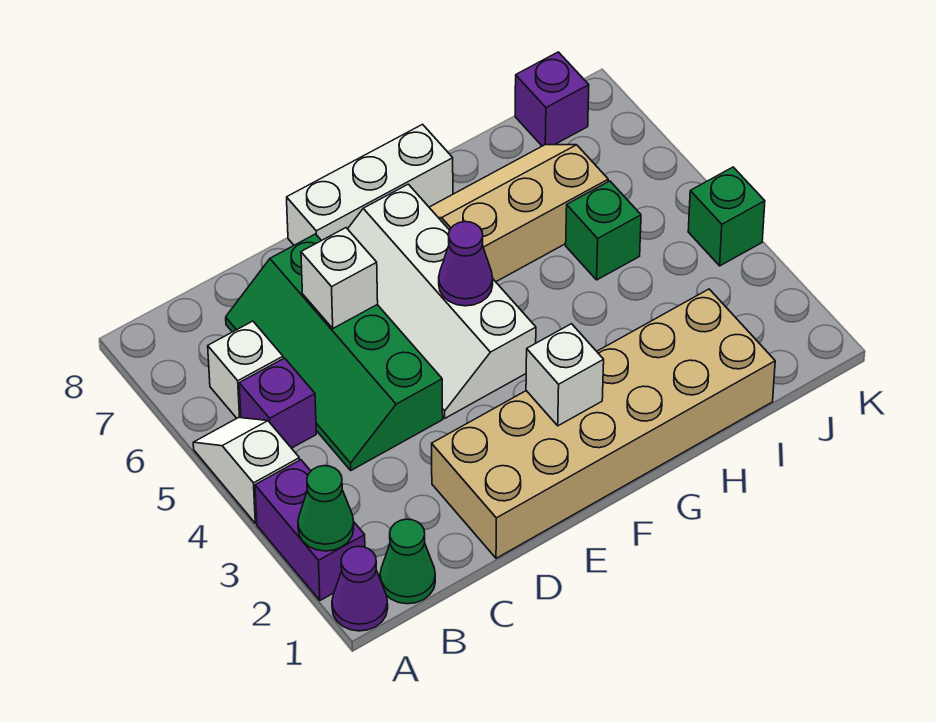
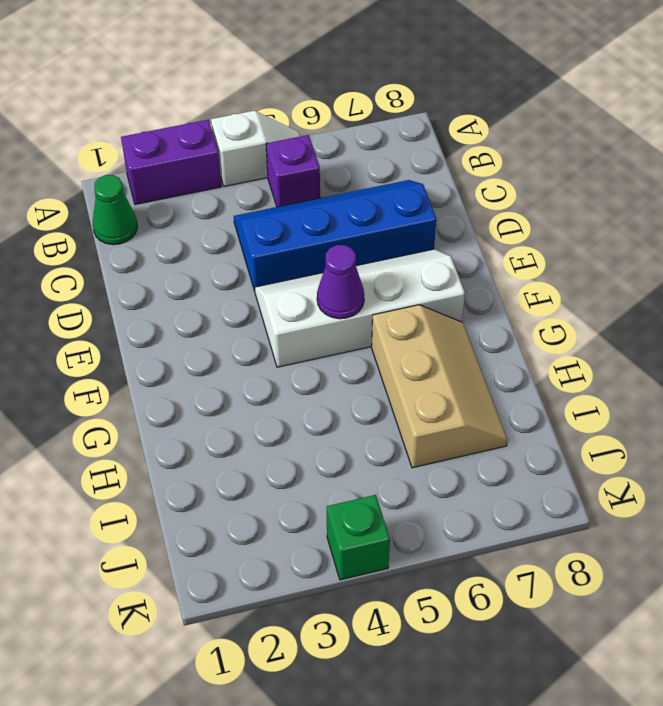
blue 2x4 slope [234,180,436,291] -> green 2x4 slope [226,234,443,470]
none -> purple 1x1 cone [332,546,388,631]
none -> white 1x1 brick [208,321,283,418]
none -> tan 2x6 brick [432,289,775,558]

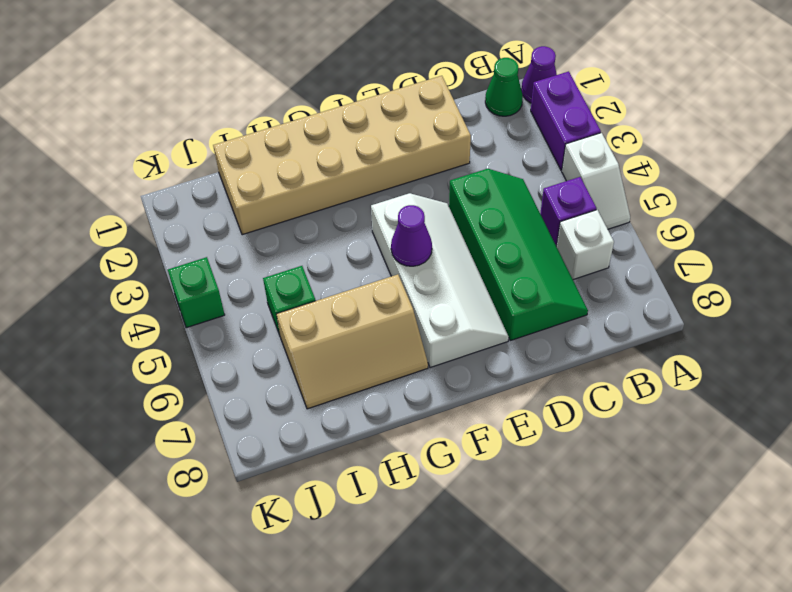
none -> white 1x3 brick [287,124,453,245]
none -> purple 1x1 brick [515,52,589,146]
none -> green 1x1 cone [298,466,354,551]

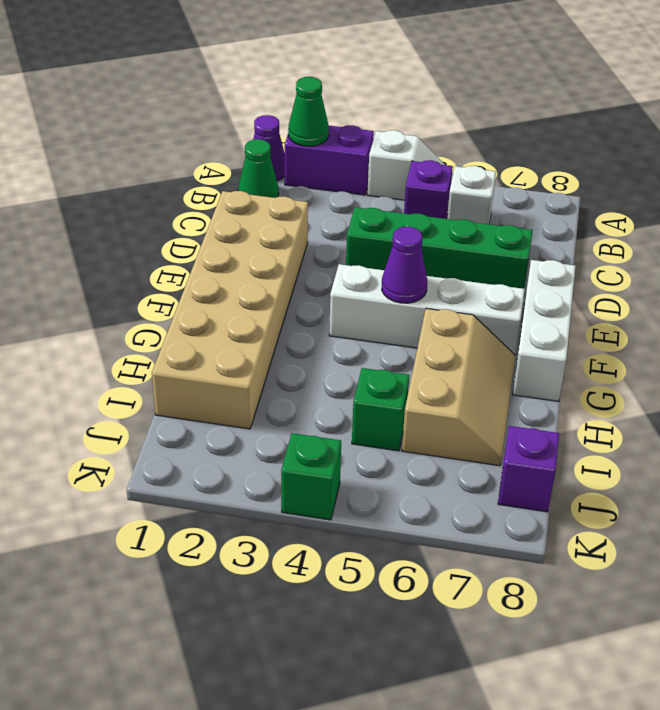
none -> white 1x1 brick [301,228,378,328]
none -> white 1x1 brick [526,324,604,426]

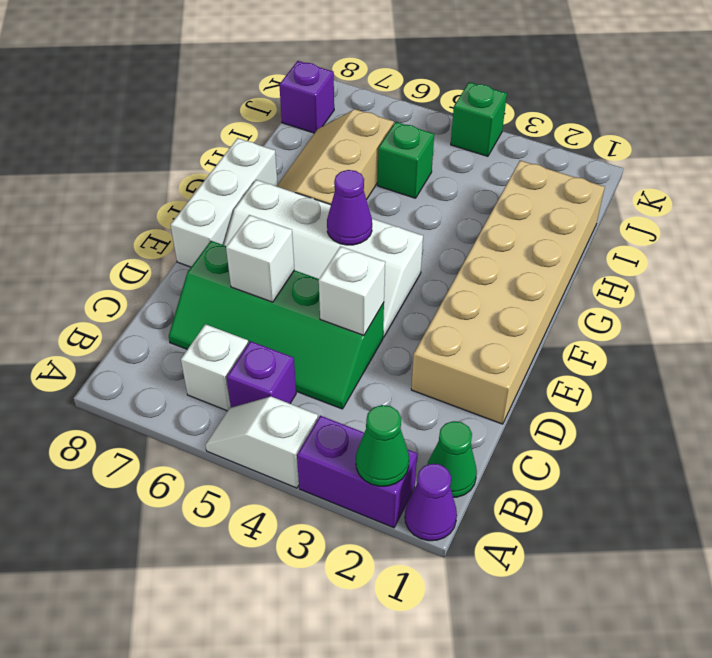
white 1x1 brick [319,246,385,335] -> white 1x1 brick moved to [526,324,604,426]

